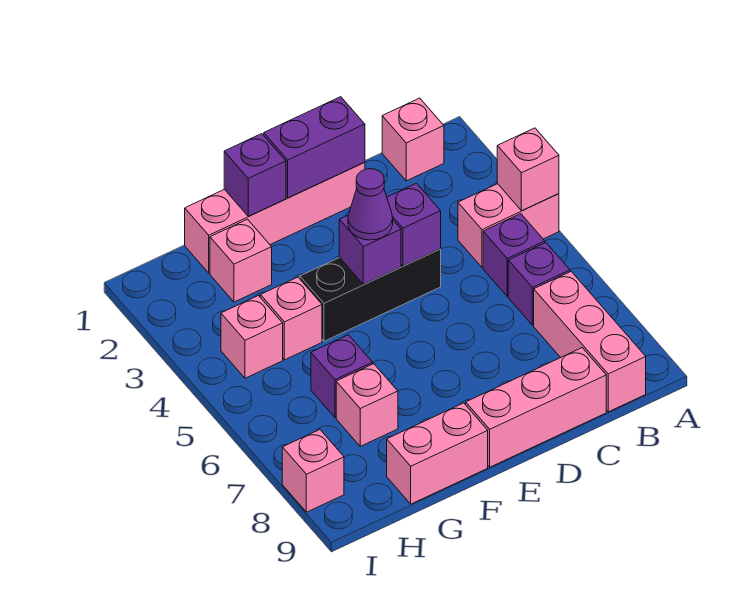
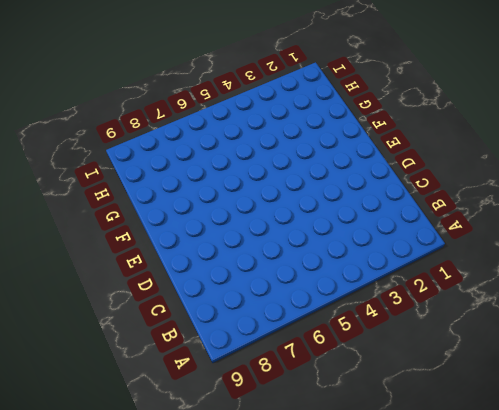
none -> pink 1x2 brick [458,184,559,267]
none -> pink 1x1 brick [382,98,444,181]
none -> purple 1x1 brick [483,214,545,296]

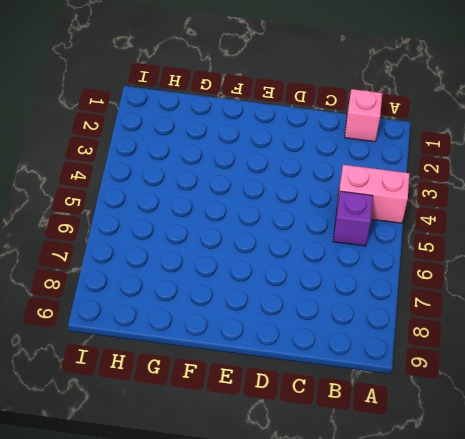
none -> purple 1x1 brick [508,243,570,325]
none -> pink 1x3 brick [534,272,646,412]
none -> pink 1x3 brick [466,348,606,467]

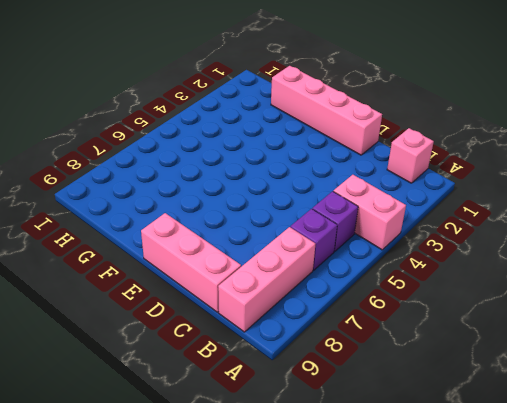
none -> black 1x3 brick [300,249,441,341]
none -> pink 1x2 brick [387,403,488,504]
none -> pink 1x1 brick [210,219,272,302]

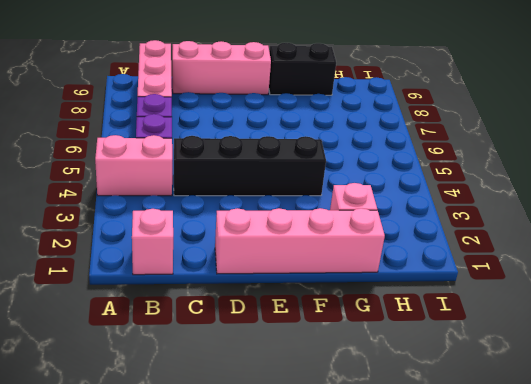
black 1x4 brick [174,136,326,196] -> black 1x3 brick [300,249,441,341]
black 1x2 brick [269,43,336,95] -> pink 1x2 brick [387,403,488,504]
none -> pink 1x1 brick [260,277,322,360]
none -> purple 1x1 brick [311,335,373,418]
none -> pink 1x1 brick [336,364,398,446]

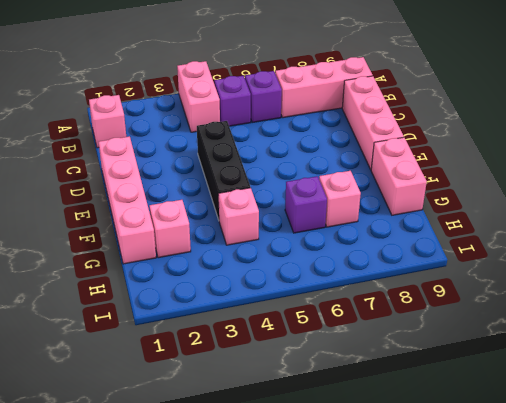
none -> pink 1x1 brick [221,296,283,378]
none -> pink 1x1 brick [282,430,344,512]
none -> pink 1x1 brick [497,128,559,211]

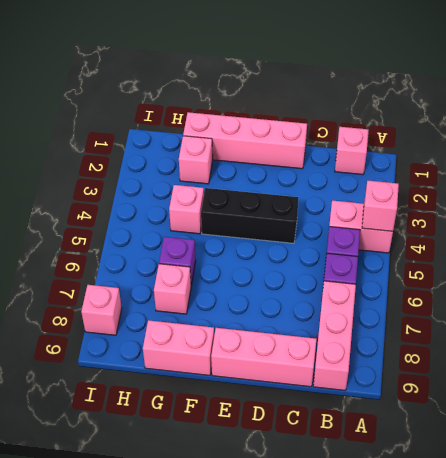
none -> pink 1x1 brick [221,296,283,378]
none -> purple 1x2 brick [264,97,365,198]
none -> purple 1x1 brick [387,183,441,266]

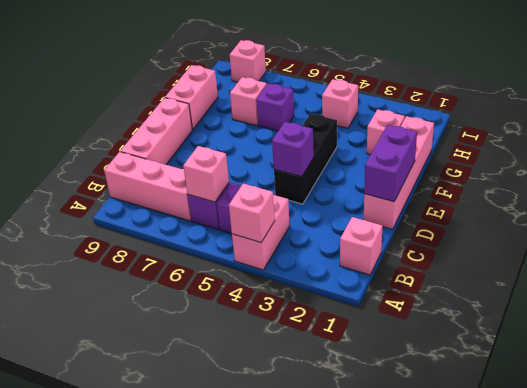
pink 1x1 brick [183,146,229,202] -> pink 1x1 brick moved to [260,277,322,360]
none -> purple 1x1 brick [339,215,401,285]
none -> purple 1x1 brick [224,134,286,216]
none -> purple 1x1 cone [348,169,393,240]

